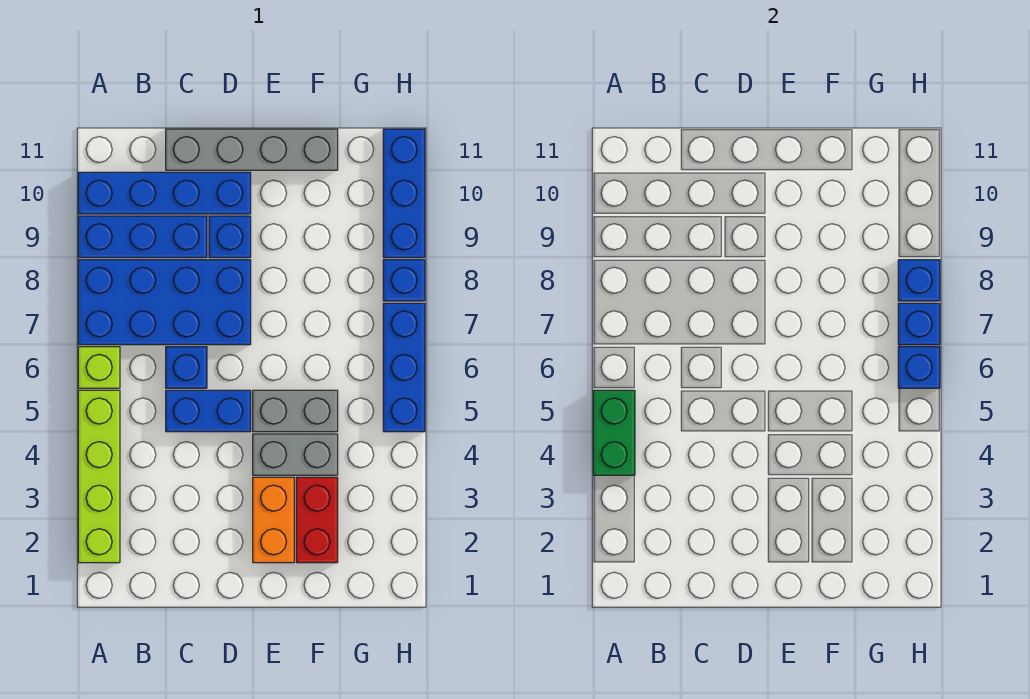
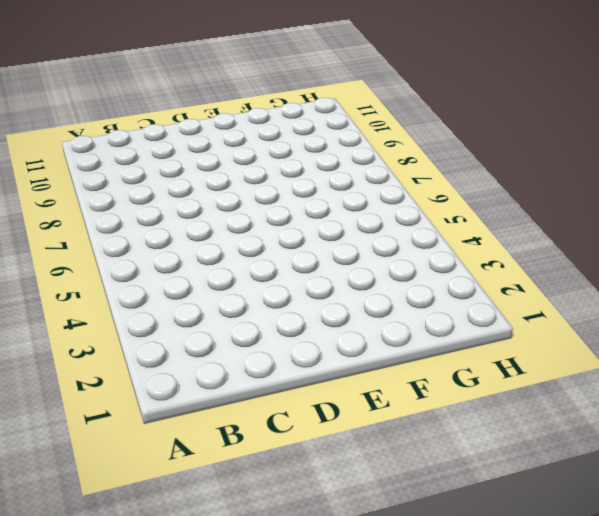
none -> lime 1x4 brick [78,390,120,563]
none -> lime 1x1 brick [78,347,120,388]
none -> blue 2x4 brick [78,260,251,345]

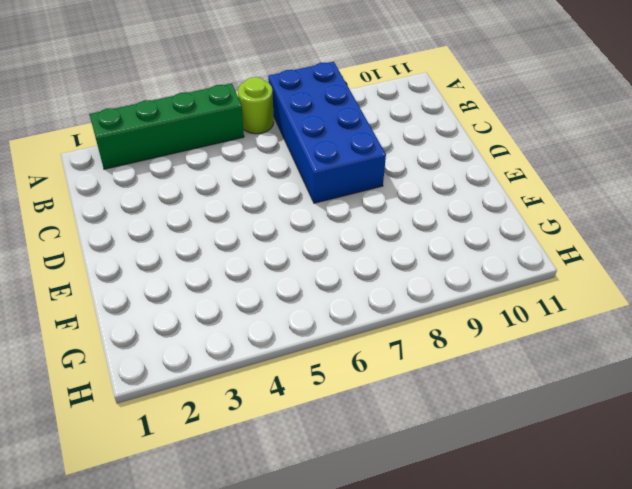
green 1x4 brick [89,84,244,169] -> lime 1x4 brick [78,390,120,563]
lime 1x1 round brick [238,77,274,134] -> lime 1x1 brick [78,347,120,388]
none -> blue 1x3 brick [78,216,207,258]
none -> blue 1x4 brick [78,172,251,214]
none -> blue 1x2 brick [166,390,251,432]

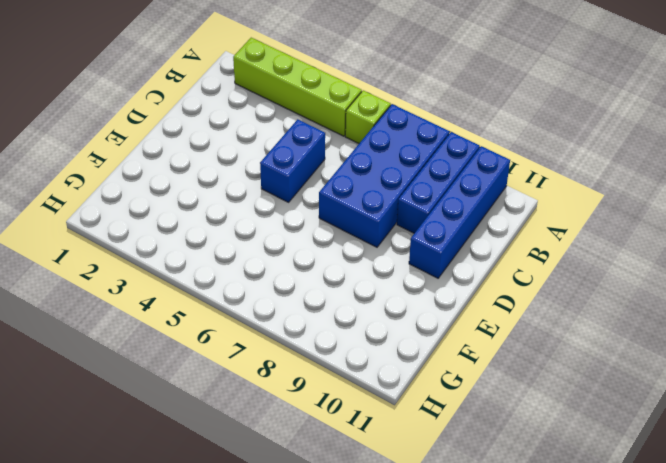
none -> blue 1x1 brick [166,347,207,388]
none -> grey 1x4 brick [166,129,338,170]
none -> blue 1x1 brick [209,216,251,258]

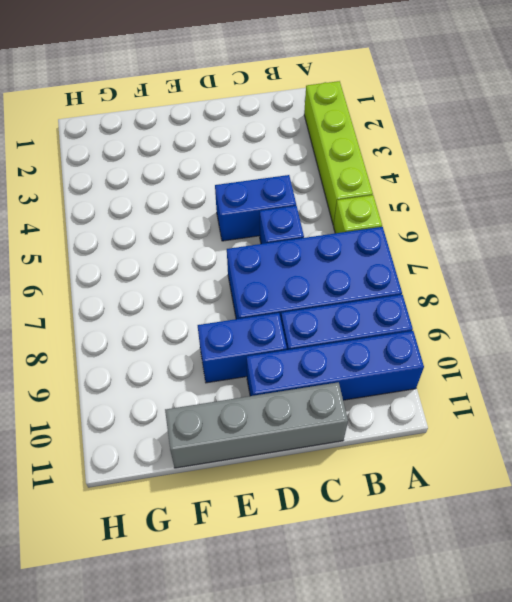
blue 1x2 brick [198,313,287,383] -> blue 1x1 brick [209,216,251,258]
none -> orange 1x2 brick [253,477,294,563]
none -> grey 1x2 brick [253,434,338,475]
none -> grey 1x2 brick [253,390,338,432]

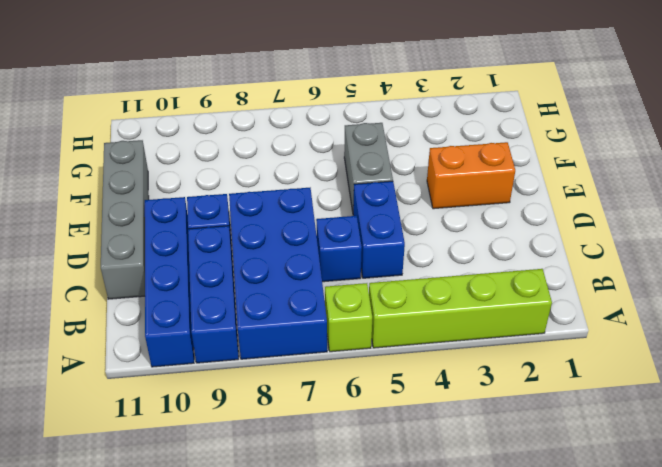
none -> grey 1x2 brick [253,434,338,475]
none -> red 1x2 brick [296,477,338,563]
none -> blue 1x3 brick [383,303,425,432]

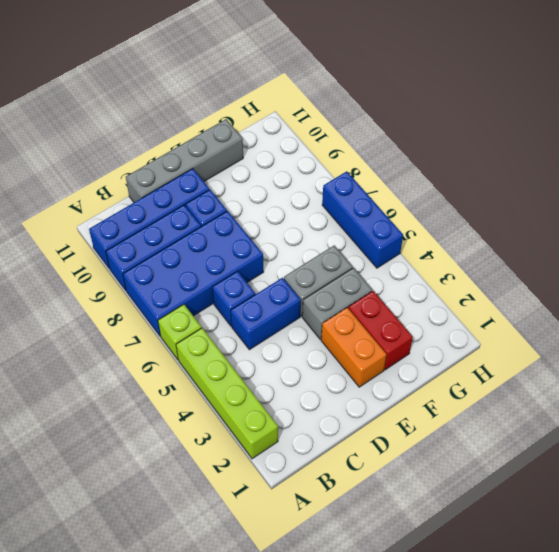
none -> blue 1x1 brick [383,260,425,301]
none -> blue 1x3 brick [383,129,425,258]
none -> green 1x2 brick [593,390,635,475]

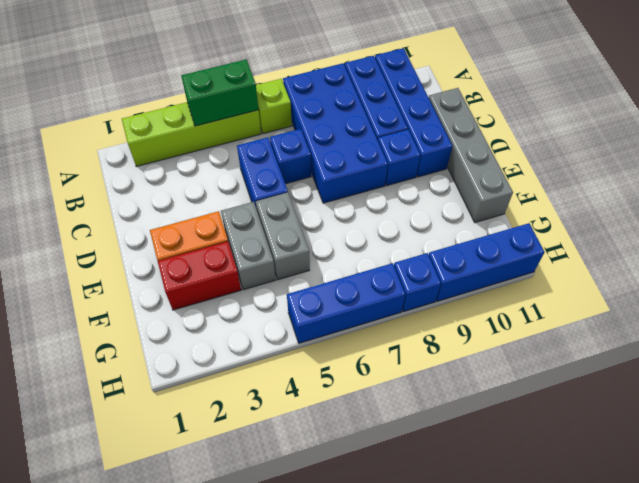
none -> blue 1x1 brick [898,347,940,388]
none -> blue 1x1 brick [898,303,940,345]
none -> blue 1x1 brick [898,260,940,301]

